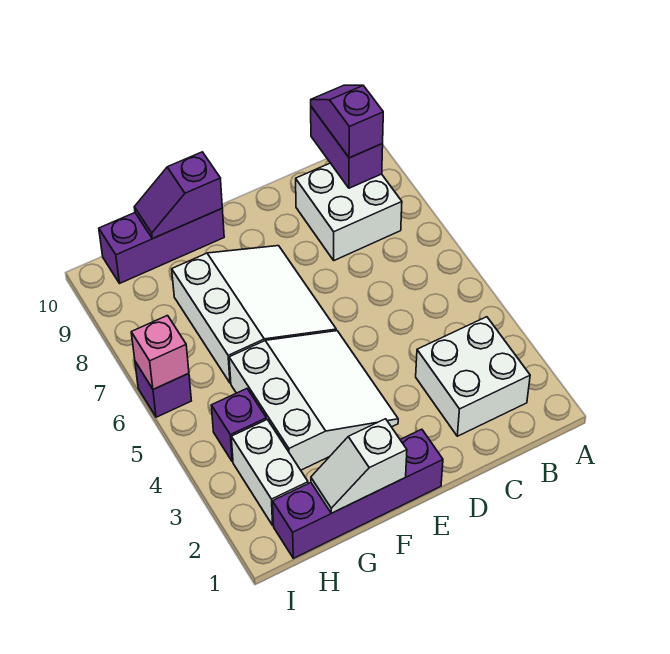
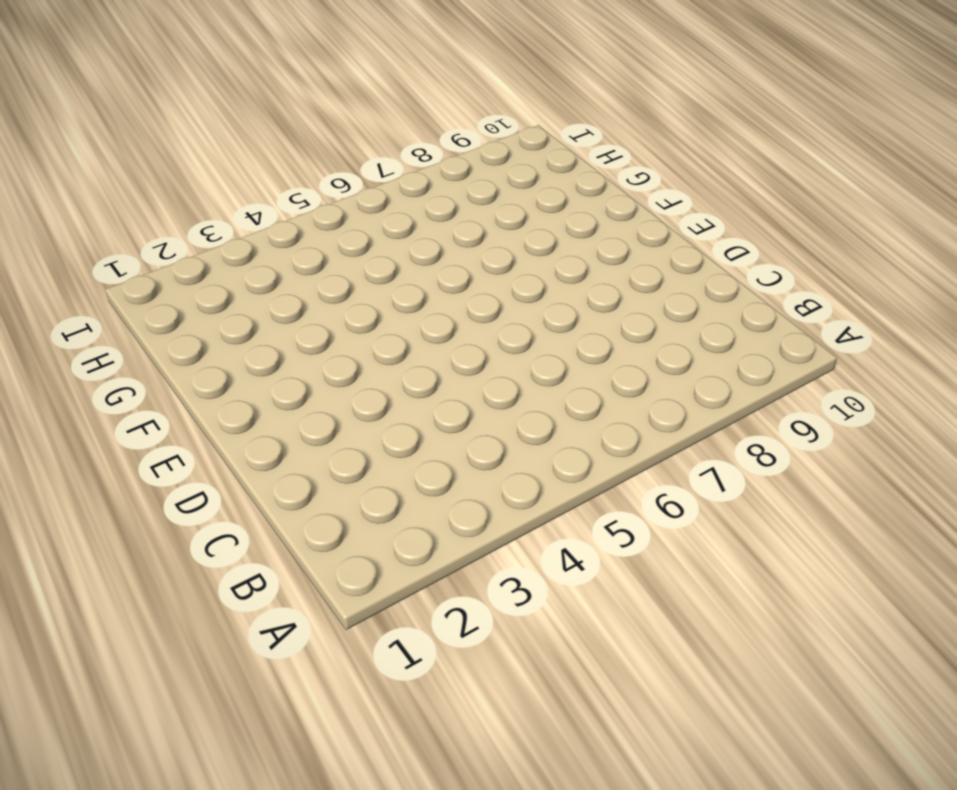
none -> white 2x2 brick [416,317,530,436]
none -> white 2x2 brick [296,163,402,260]
none -> purple 1x4 brick [273,429,443,558]

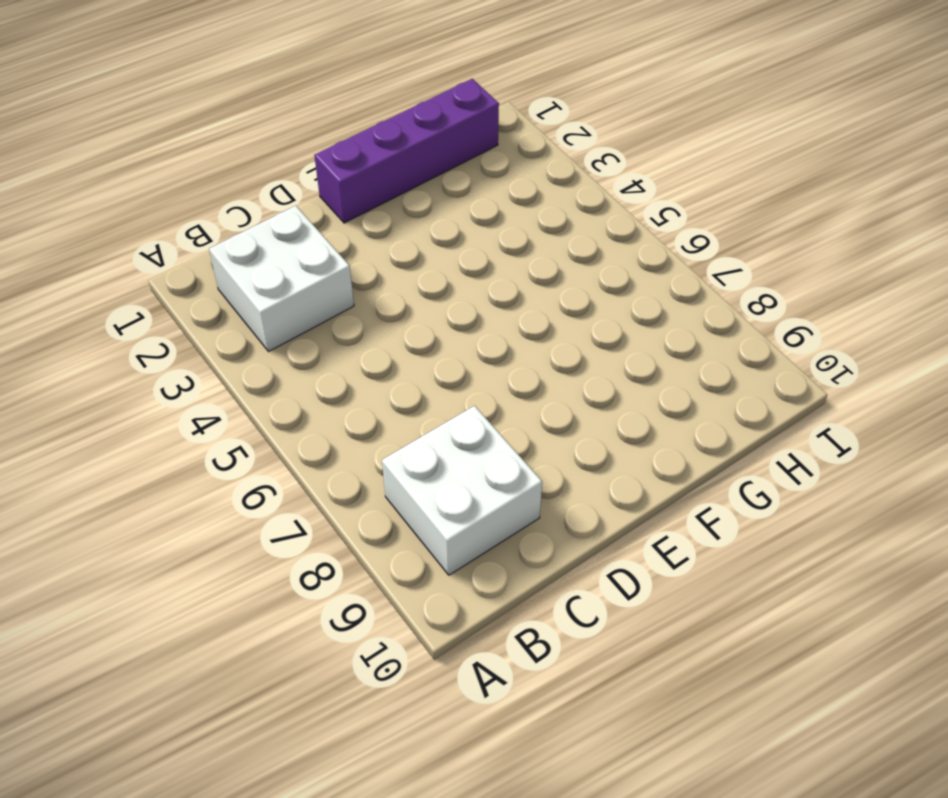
none -> white 3x3 slope [229,331,398,470]
none -> white 3x3 slope [172,246,336,383]
none -> purple 1x3 brick [99,209,224,283]

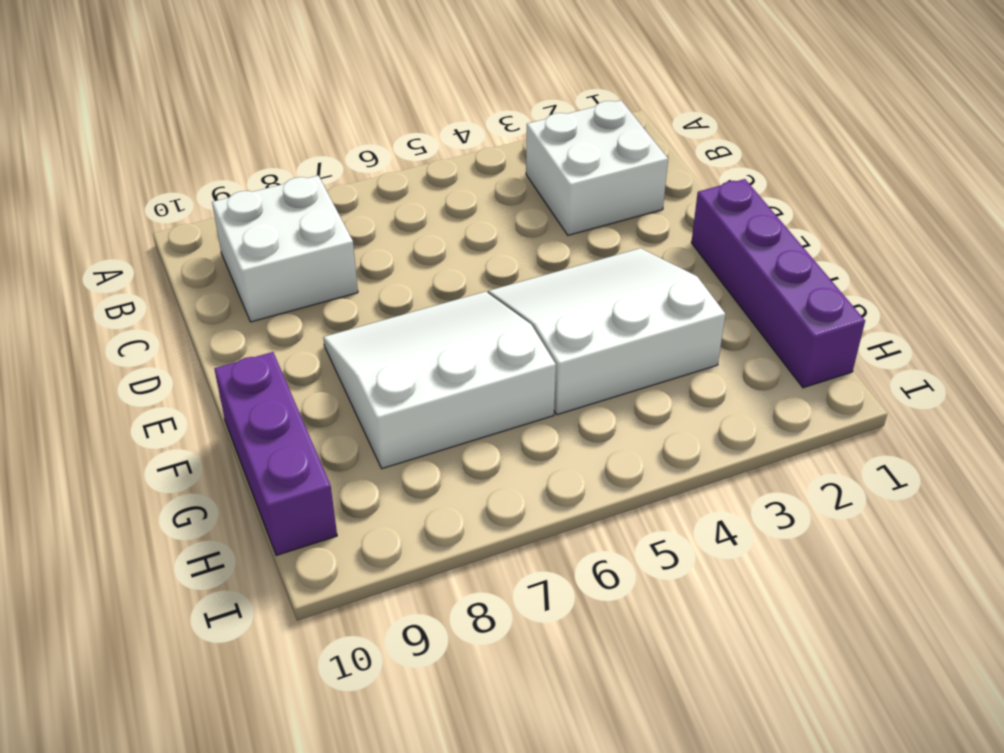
none -> white 1x2 brick [231,420,308,525]
none -> purple 1x1 brick [211,389,267,462]
none -> purple 1x1 brick [135,362,191,417]

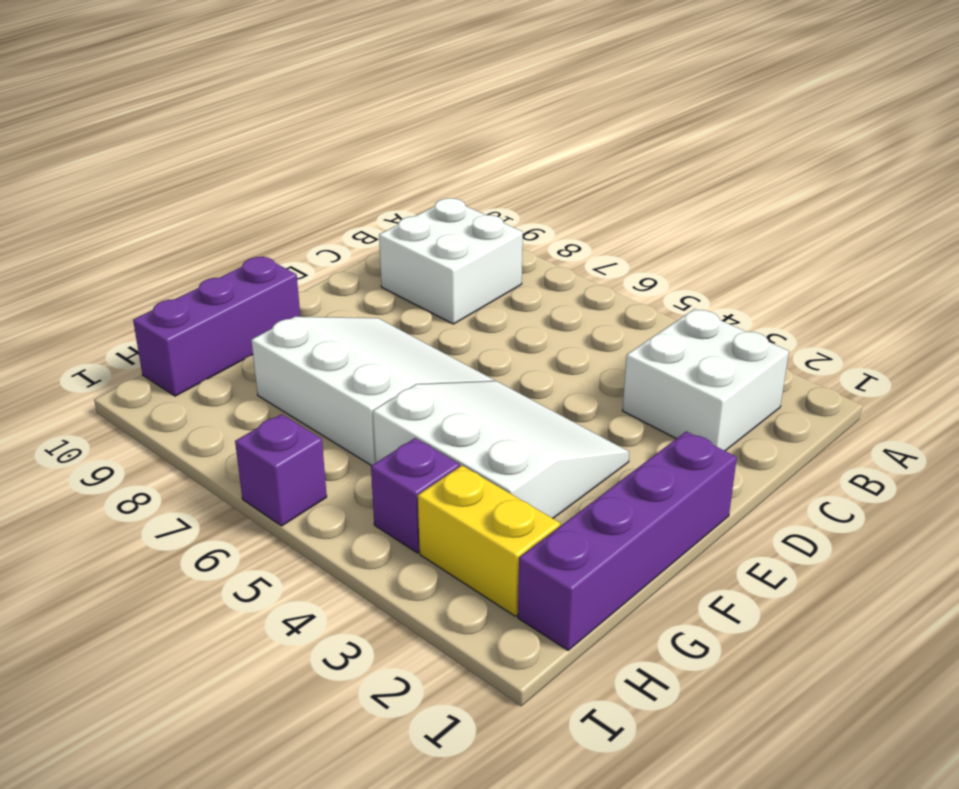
yellow 1x2 brick [418,466,560,616] -> white 1x2 brick [231,420,308,525]
none -> purple 1x2 brick [311,107,383,188]
none -> white 1x2 slope [311,419,407,513]
none -> purple 1x2 slope [134,152,222,239]

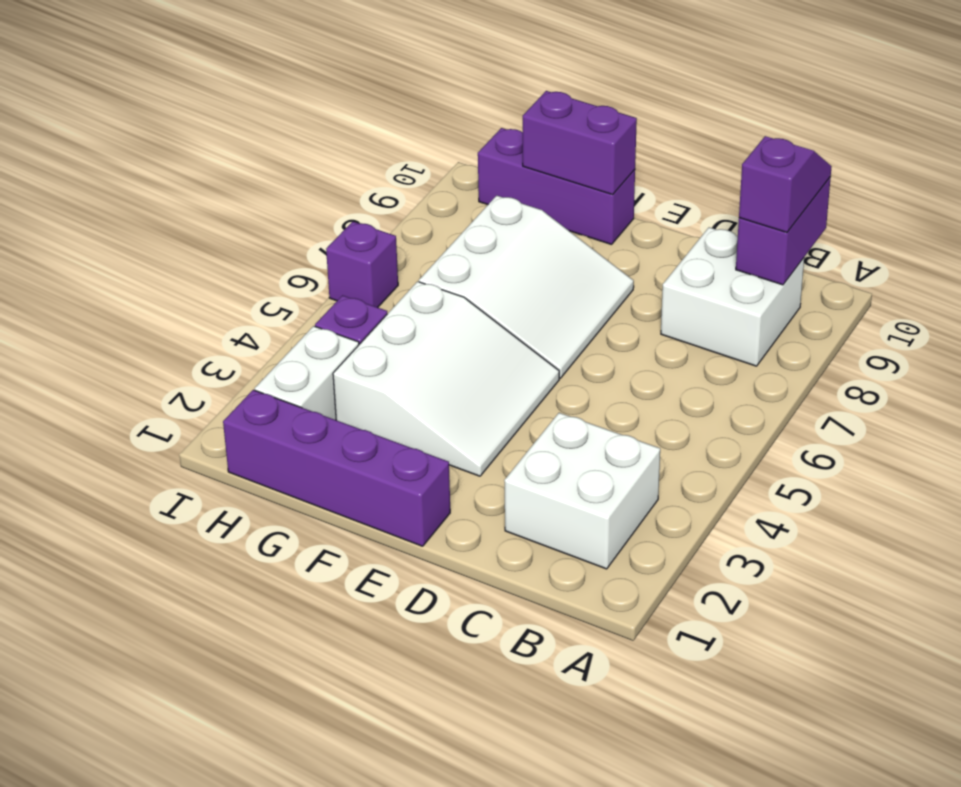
purple 1x2 brick [523,91,637,195] -> purple 1x2 slope [134,152,222,239]
none -> white 1x2 slope [311,419,407,513]
none -> pink 1x1 brick [131,316,189,389]

